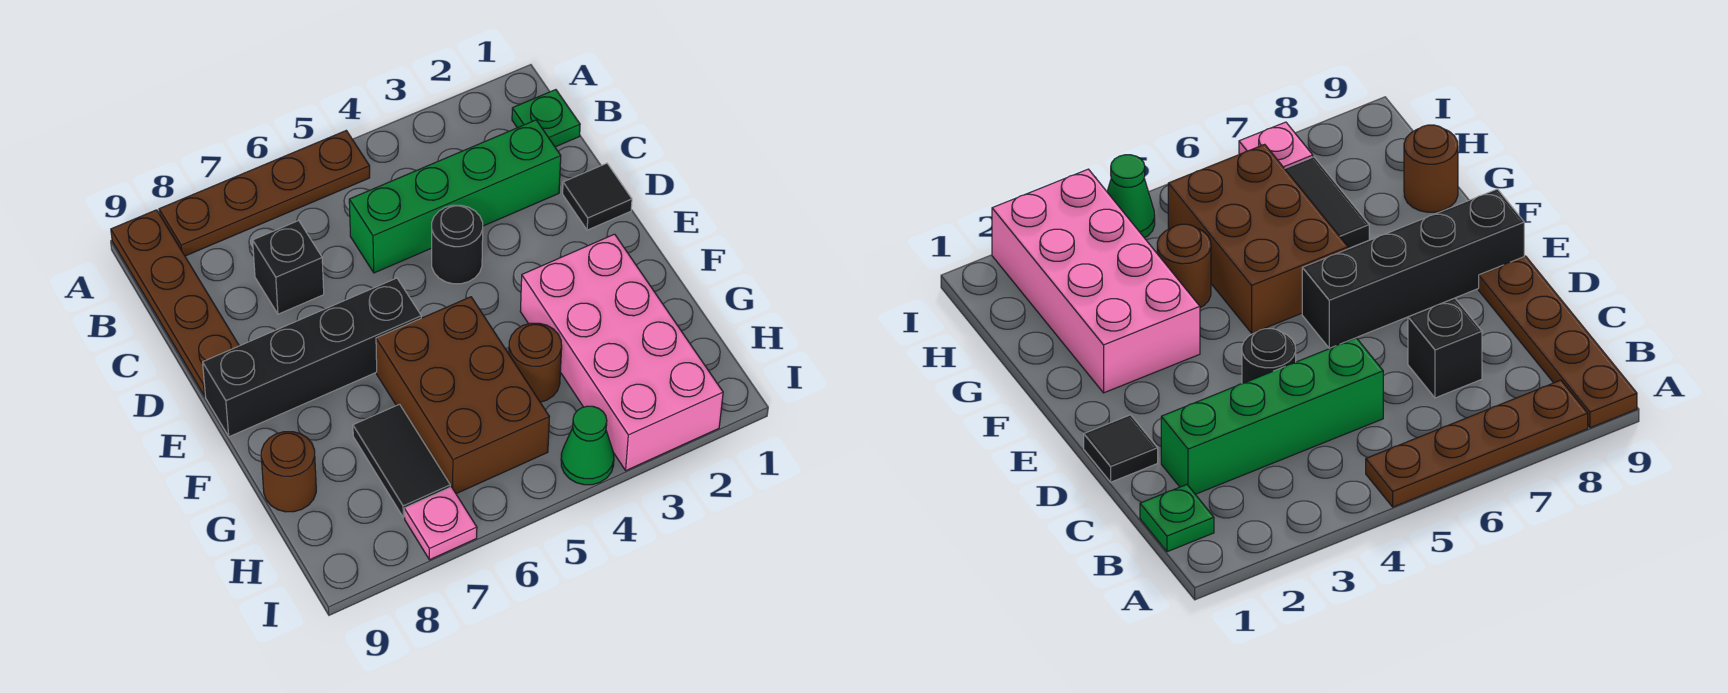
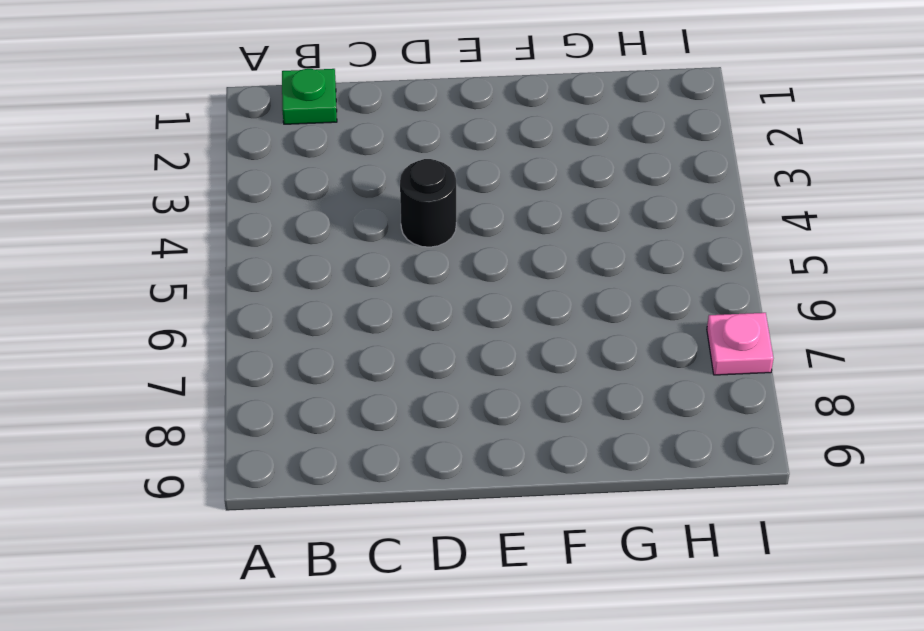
none -> brown 1x4 plate [159,130,370,256]
none -> brown 1x4 plate [111,210,239,396]
none -> green 1x4 brick [349,120,561,273]

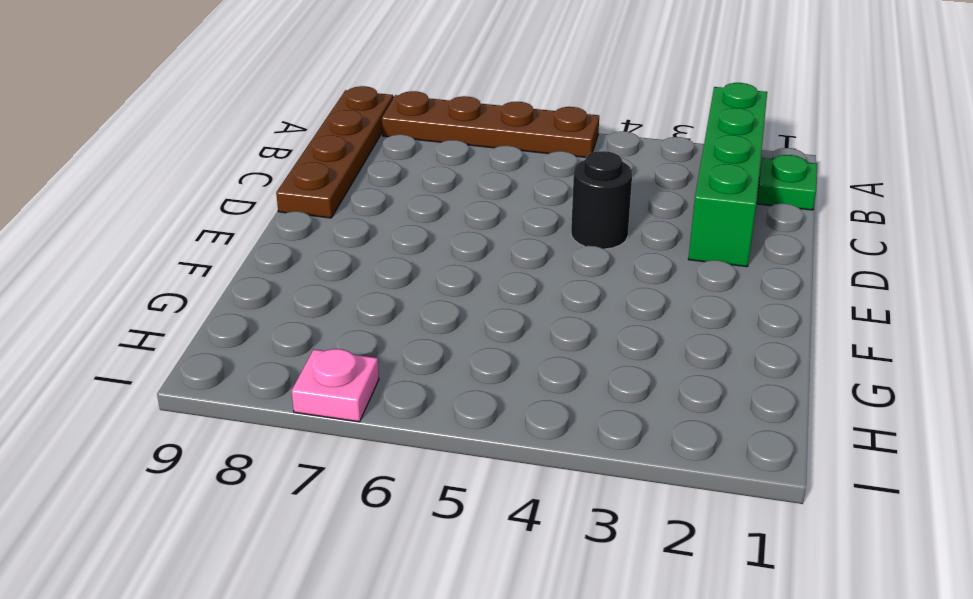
green 1x4 brick [689,83,767,267] -> green 1x4 brick turned to [349,120,561,273]
none -> black 1x1 brick [253,221,324,314]
none -> black 1x1 tile [563,163,632,230]
none -> black 1x4 brick [203,278,421,437]

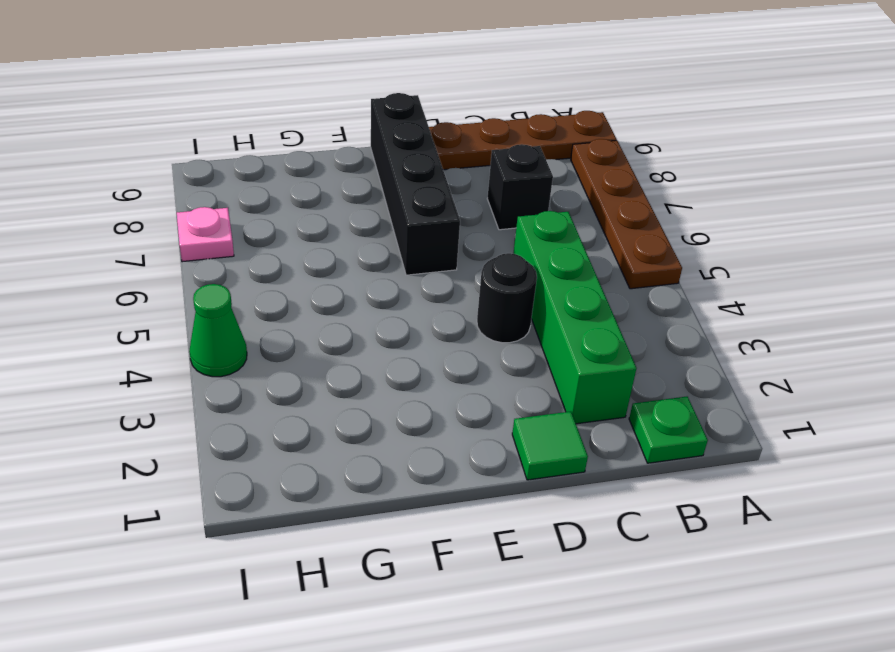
green 1x1 tile [512,412,588,480] -> black 1x1 tile [563,163,632,230]
none -> pink 2x4 brick [520,234,723,470]
none -> brown 2x3 brick [376,297,549,494]
none -> brown 1x1 round brick [509,323,562,402]

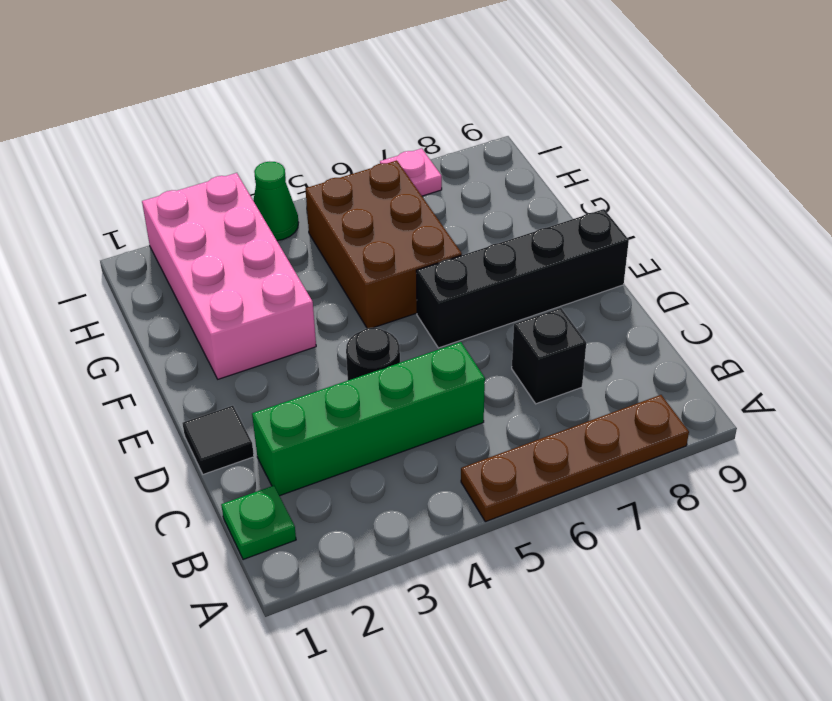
none -> brown 1x4 plate [111,210,239,396]
none -> brown 1x1 round brick [509,323,562,402]
none -> black 1x2 tile [353,404,450,517]

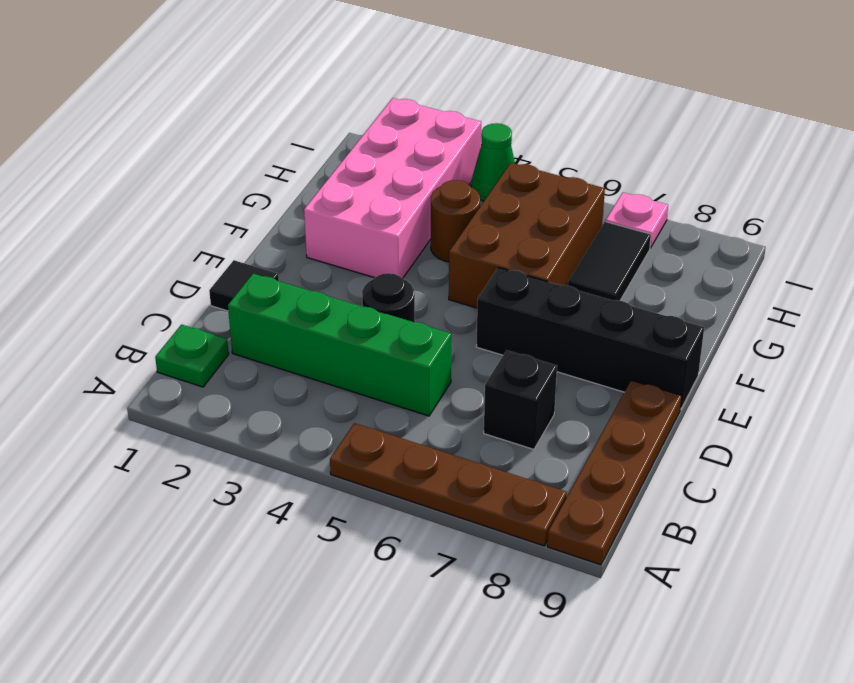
none -> brown 1x1 round brick [261,432,316,512]

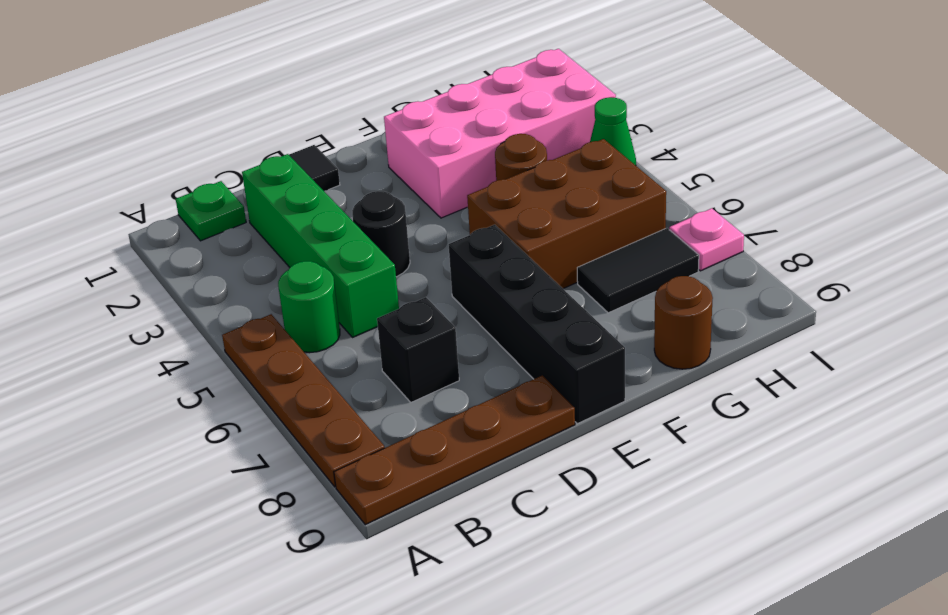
green 1x1 round brick [278,261,340,353] -> none

